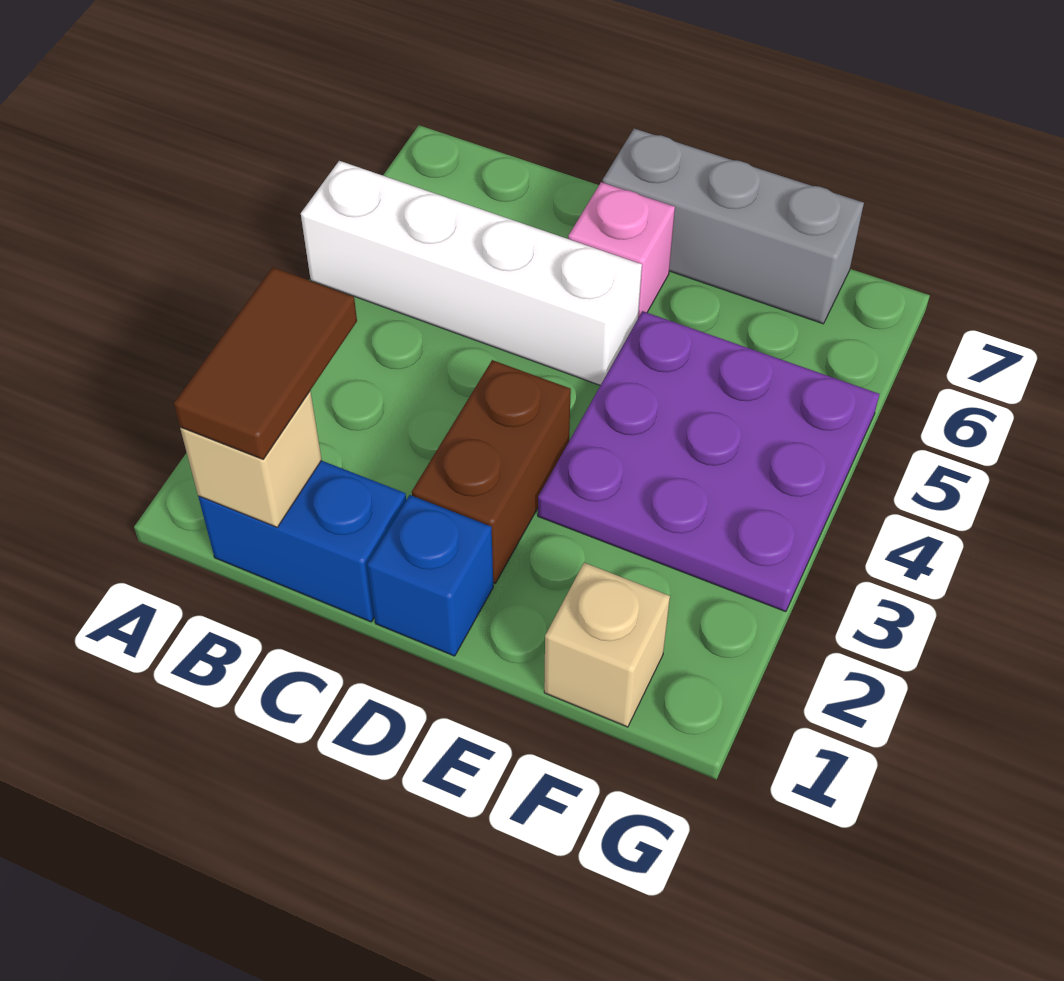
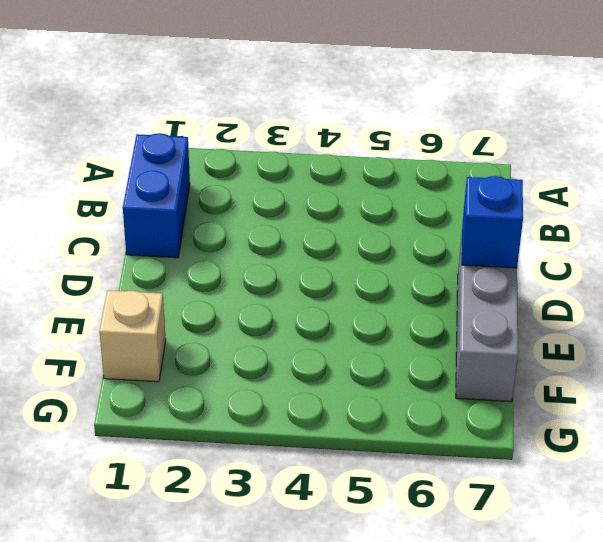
blue 1x1 brick [462,176,523,268] -> blue 1x1 brick moved to [367,495,493,656]
none -> white 1x4 brick [301,161,642,385]
none -> brown 1x2 brick [412,360,571,583]

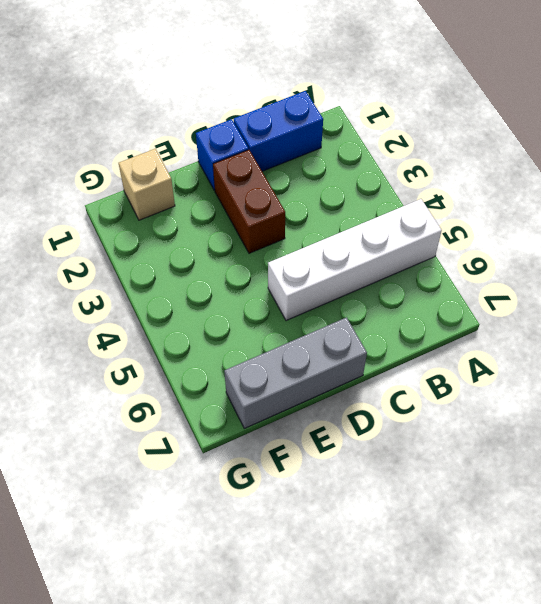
none -> pink 1x1 brick [568,182,675,318]
none -> purple 3x3 plate [538,311,879,612]

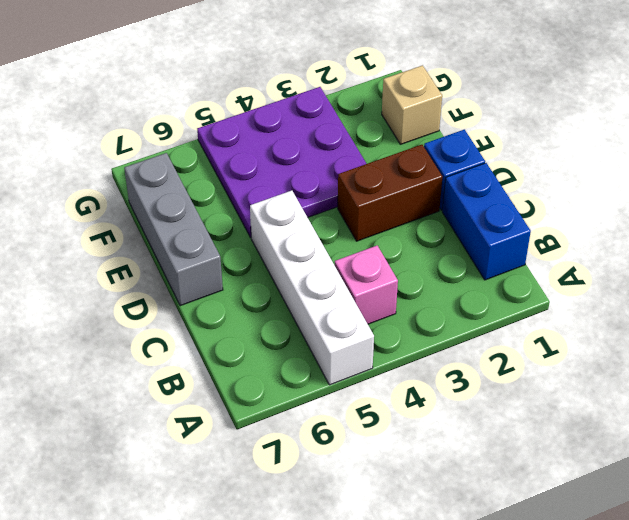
pink 1x1 brick [335,246,398,324] -> pink 1x1 brick moved to [568,182,675,318]
none -> tan 1x1 brick [180,391,322,527]
none -> brown 1x2 tile [174,267,357,459]

